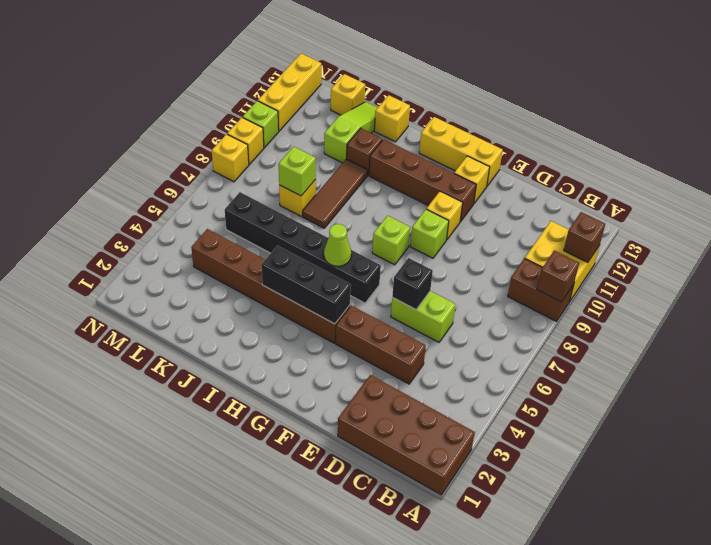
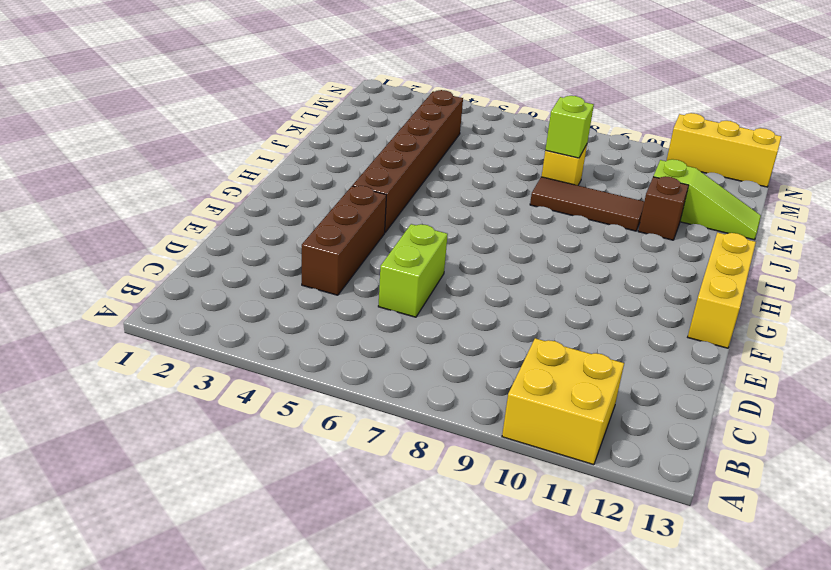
none -> brown 2x4 brick [338,375,475,495]
none -> brown 1x2 brick [508,258,574,321]
none -> lime 1x1 brick [410,209,449,258]

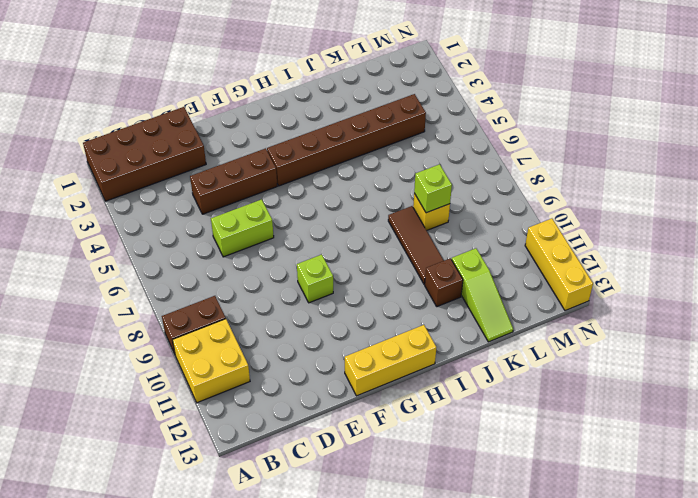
none -> yellow 1x1 brick [426,191,463,240]
none -> brown 1x4 brick [369,139,476,222]
none -> yellow 1x1 brick [454,156,490,203]

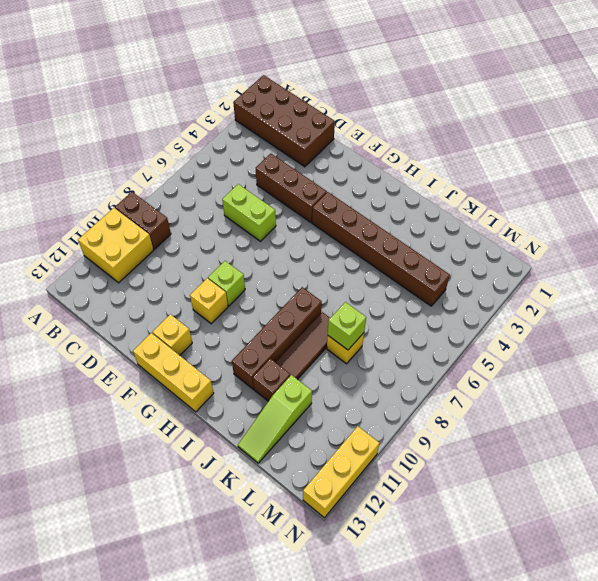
brown 1x4 brick [232,287,322,389] -> brown 1x4 brick turned to [369,139,476,222]
none -> black 1x6 brick [225,192,381,303]
none -> lime 1x1 brick [372,216,410,265]
none -> yellow 1x1 brick [374,95,410,142]

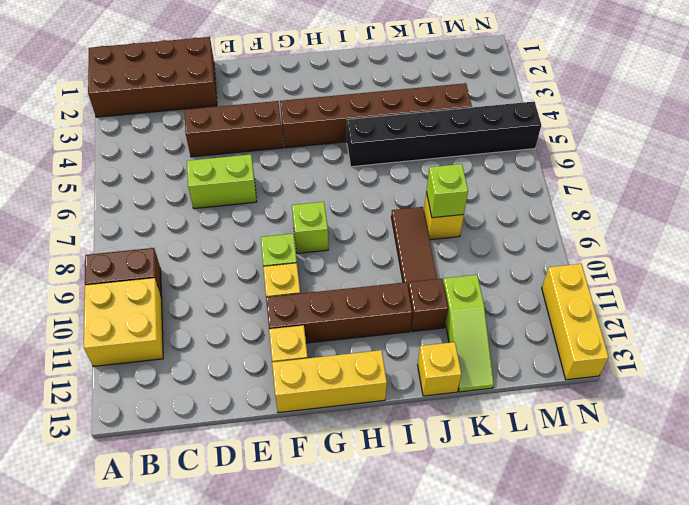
black 1x6 brick [347,101,541,167] -> black 1x6 brick moved to [225,192,381,303]
none -> yellow 1x1 brick [331,74,365,115]
none -> yellow 1x1 brick [212,134,249,182]
none -> yellow 1x1 brick [227,117,264,164]

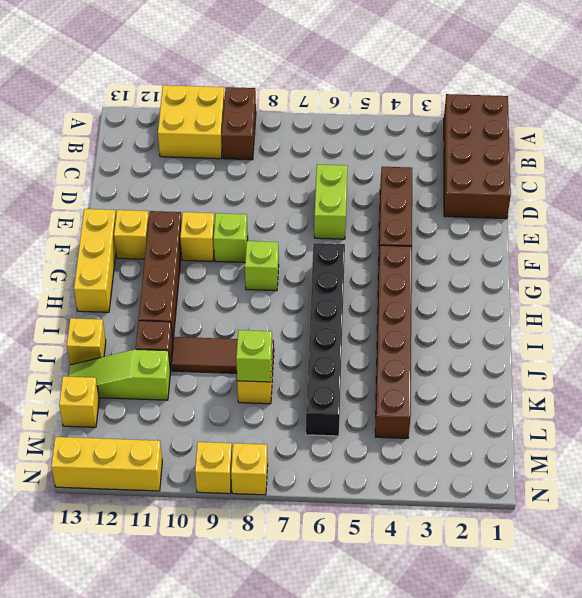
none -> lime 1x1 brick [243,101,279,148]
none -> brown 1x1 brick [537,251,579,302]
none -> brown 1x1 brick [564,212,605,262]

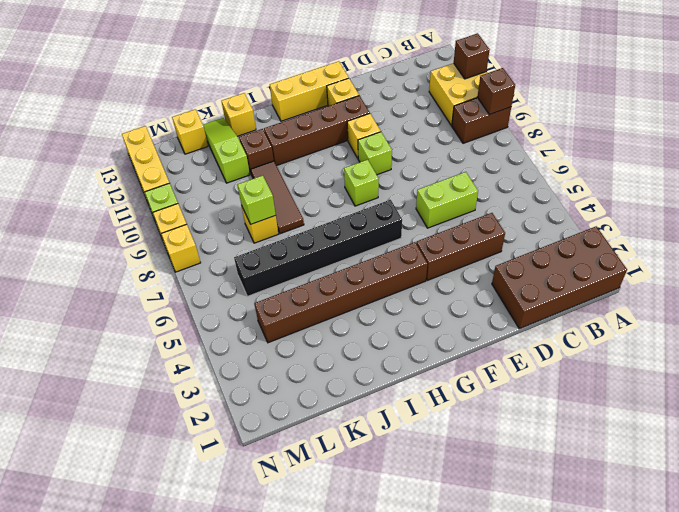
none -> black 1x1 brick [392,258,433,310]
none -> black 1x3 brick [261,246,351,324]
none -> lime 1x1 cone [324,224,351,266]

